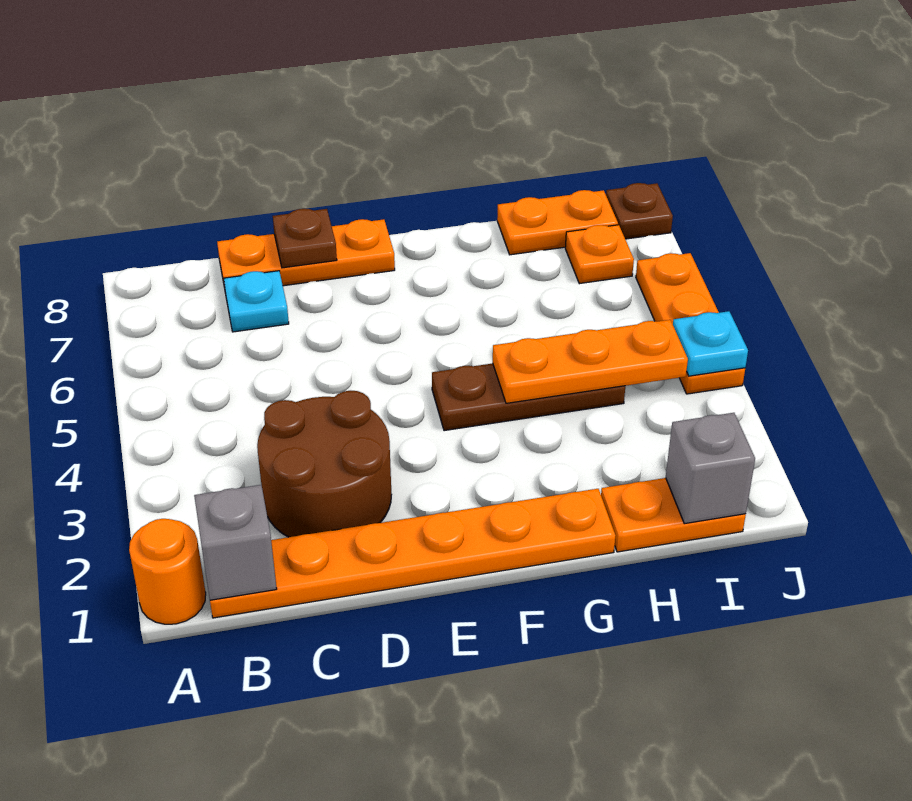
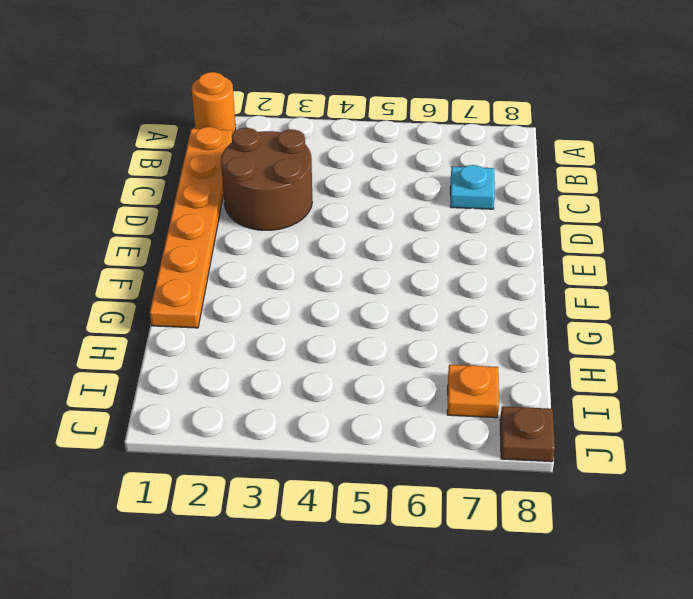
none -> orange 1x3 plate [217,219,395,288]
none -> brown 1x3 plate [432,363,625,431]
none -> orange 1x2 plate [601,478,746,552]

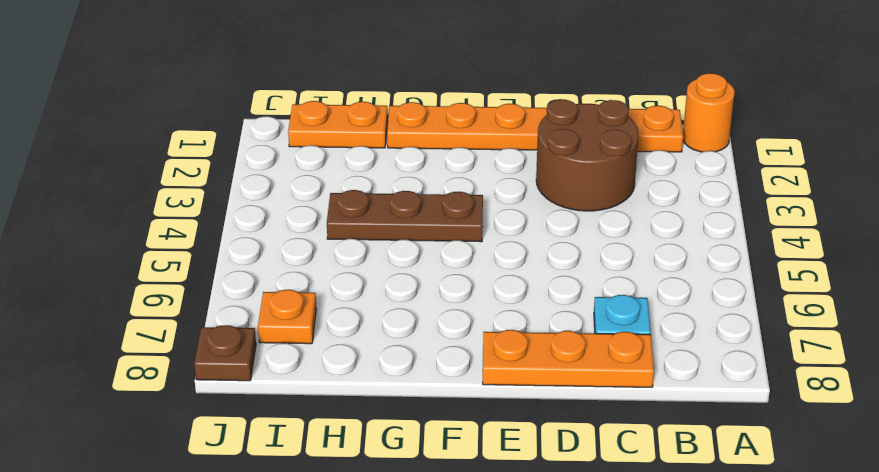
none -> orange 1x2 plate [497,190,618,255]
none -> orange 1x3 plate [636,253,745,394]
none -> grey 1x1 brick [194,485,277,600]

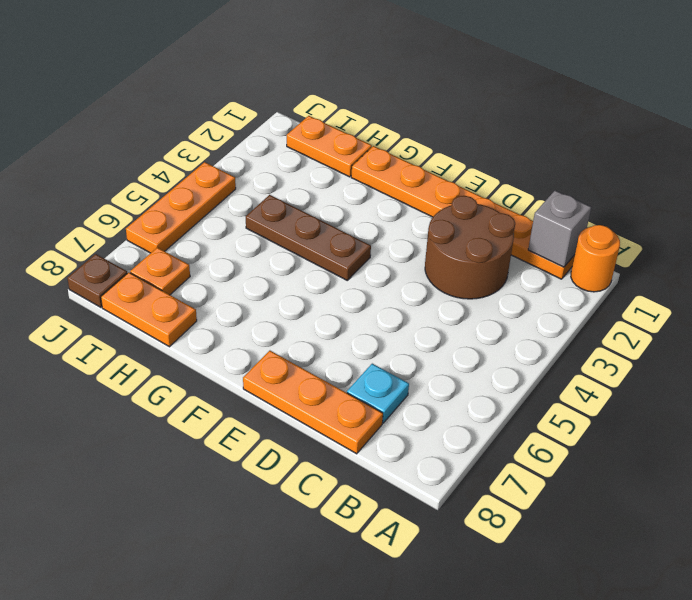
none -> brown 1x1 plate [273,209,337,268]
none -> orange 1x3 plate [493,320,688,403]
none -> grey 1x1 brick [666,413,755,524]

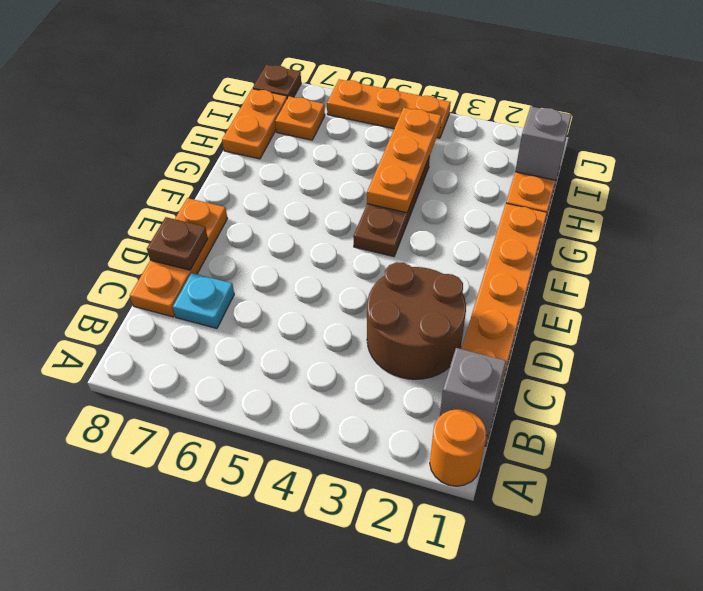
none -> cyan 1x1 plate [673,311,748,376]

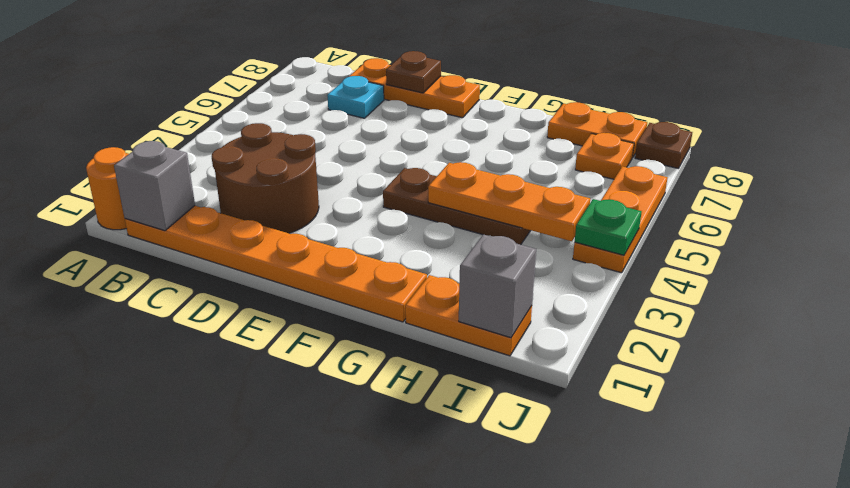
green 1x1 plate [575,199,642,255] -> cyan 1x1 plate [673,311,748,376]

